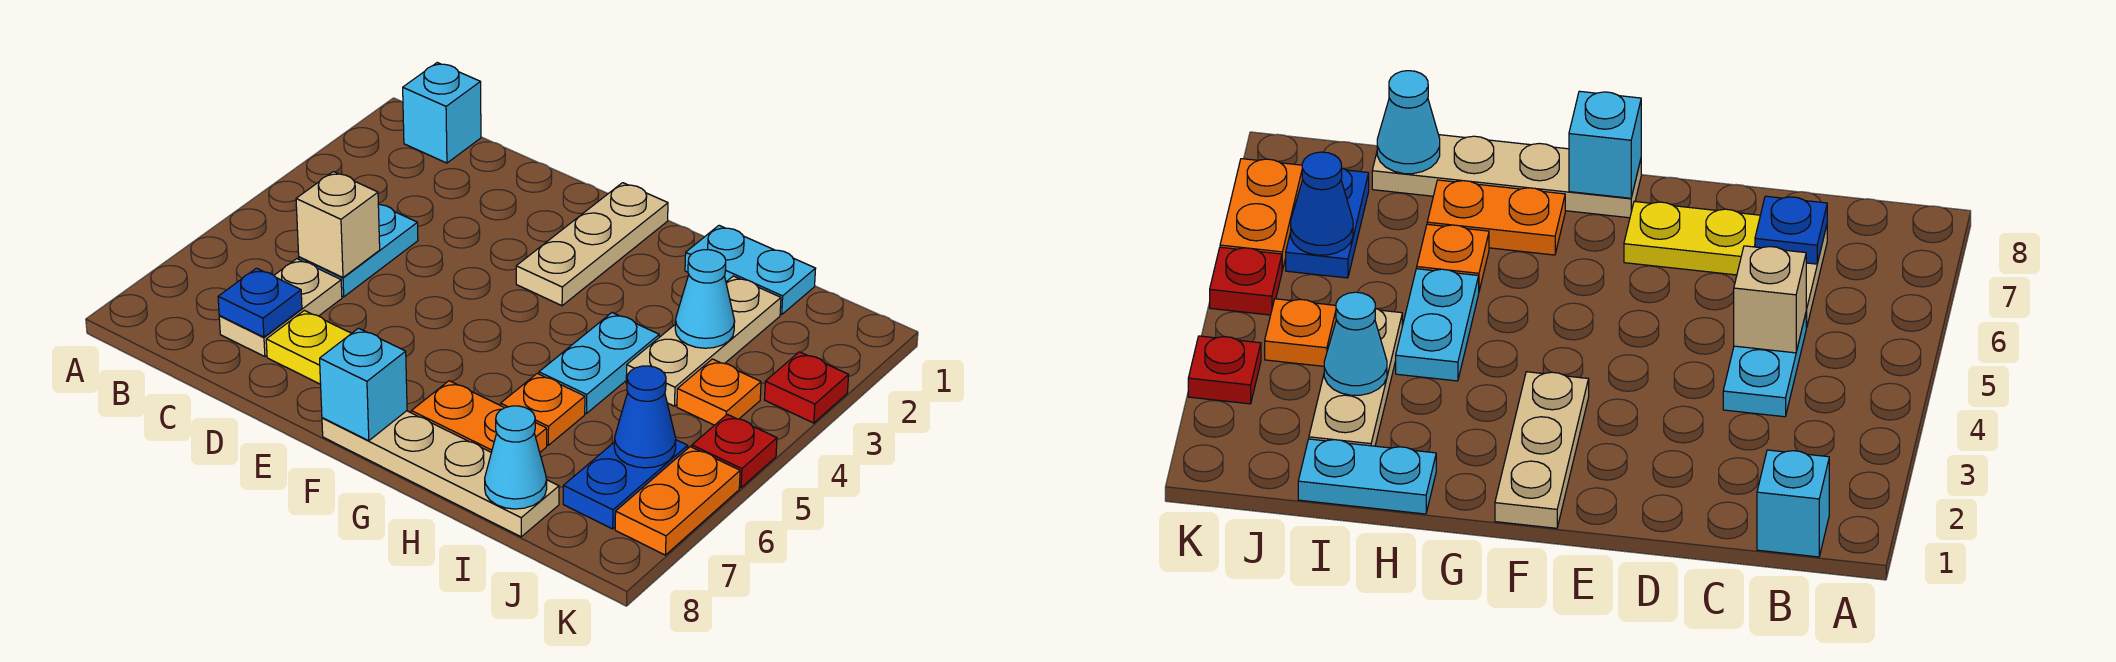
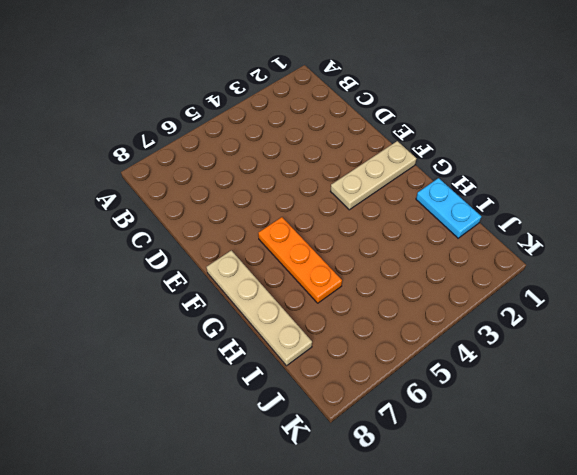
orange 1x3 plate [258,217,342,303] -> orange 1x1 plate [501,374,585,445]
none -> cyan 1x1 brick [403,63,481,163]
none -> cyan 1x2 plate [299,205,418,297]
none -> tan 1x2 plate [219,259,342,357]

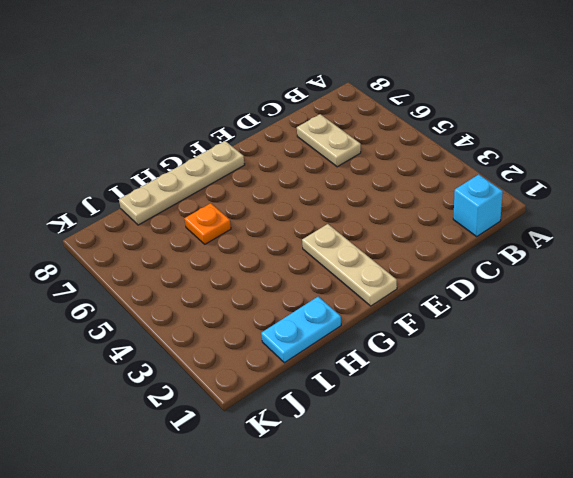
none -> cyan 1x2 plate [299,205,418,297]
none -> yellow 1x2 plate [266,310,351,384]
none -> orange 1x2 plate [411,381,547,452]

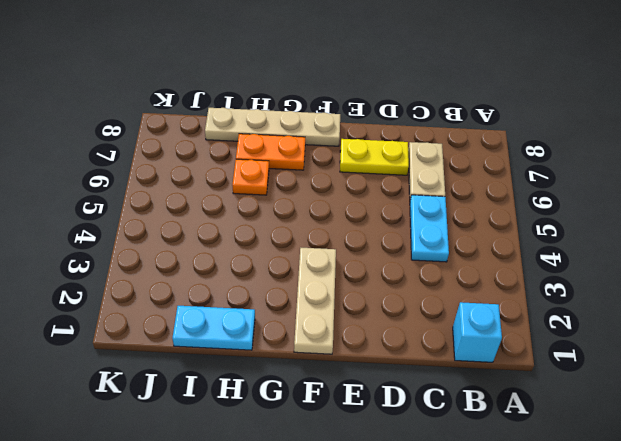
none -> cyan 1x2 plate [539,313,659,413]
none -> tan 1x3 plate [626,276,781,406]
none -> orange 1x1 plate [677,359,761,425]

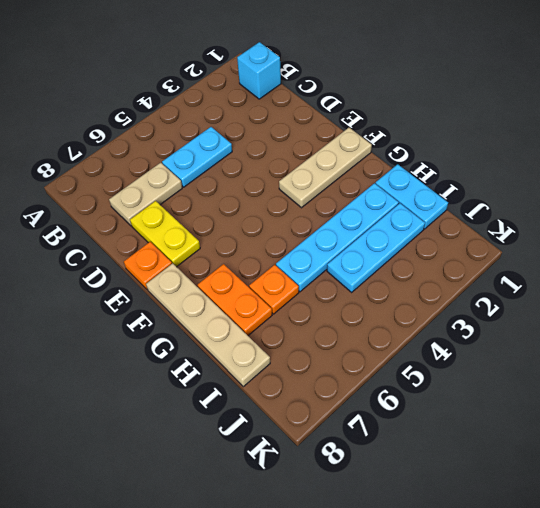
orange 1x1 plate [124,242,172,289] -> orange 1x1 plate moved to [677,359,761,425]
cyan 1x4 plate [276,183,399,292] -> cyan 1x2 plate [539,313,659,413]
cyan 1x3 plate [327,203,425,292] -> tan 1x3 plate [626,276,781,406]
none -> blue 1x2 plate [563,440,688,529]
none -> red 1x1 plate [764,352,849,423]
none -> red 1x1 plate [692,414,777,488]

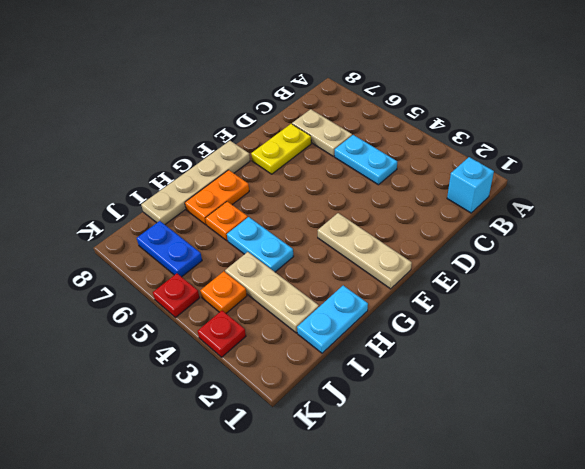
none -> orange 1x2 plate [615,447,740,555]
none -> tan 1x1 brick [296,172,380,277]
none -> blue 1x1 plate [218,268,302,337]

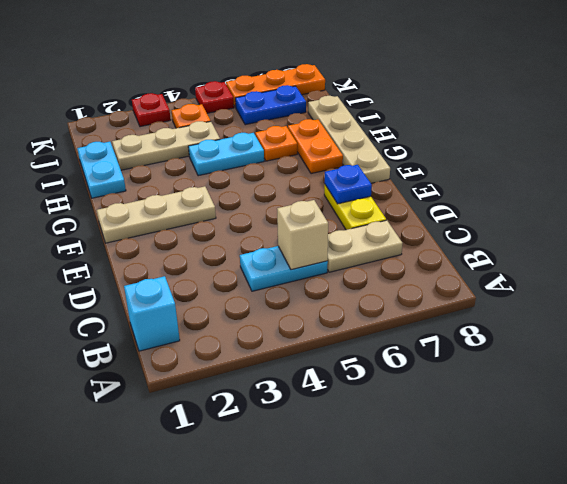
blue 1x1 plate [325,165,372,204] -> blue 1x1 plate moved to [218,268,302,337]
orange 1x3 plate [226,64,325,107] -> orange 1x2 plate [615,447,740,555]
none -> cyan 1x1 brick [320,328,407,441]
none -> cyan 1x1 cone [675,250,735,348]
none -> cyan 1x1 cone [485,406,547,509]

